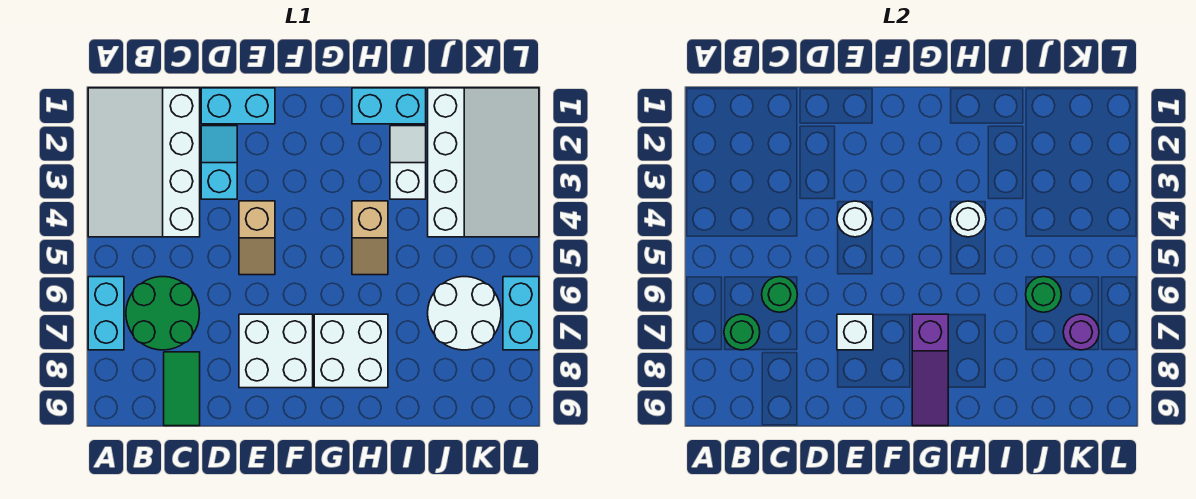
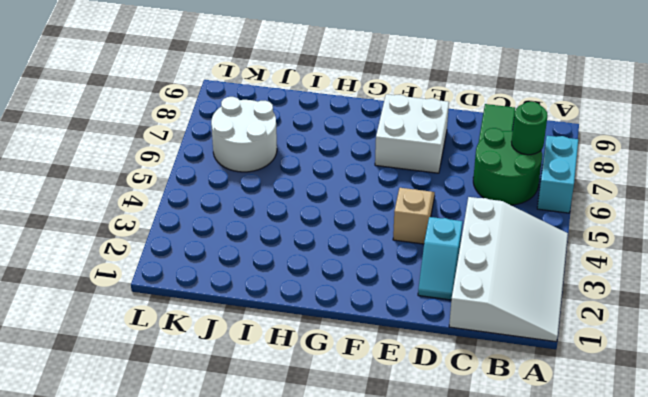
none -> cyan 1x2 brick [201,88,275,124]
none -> white 2x2 brick [314,314,388,388]
none -> cyan 1x2 brick [352,88,426,124]

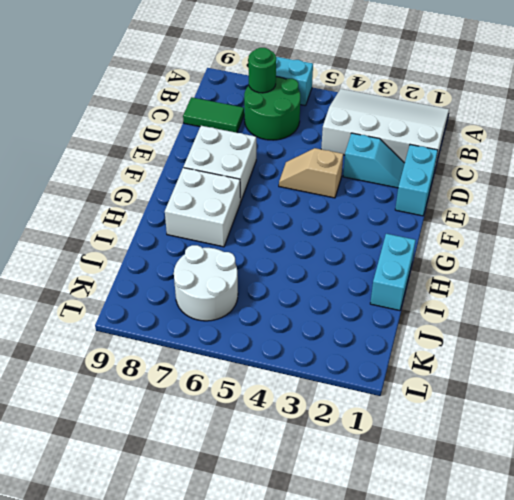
none -> tan 1x2 slope [352,201,388,275]
none -> white 1x2 slope [390,126,426,199]
none -> white 3x4 slope [428,88,539,237]

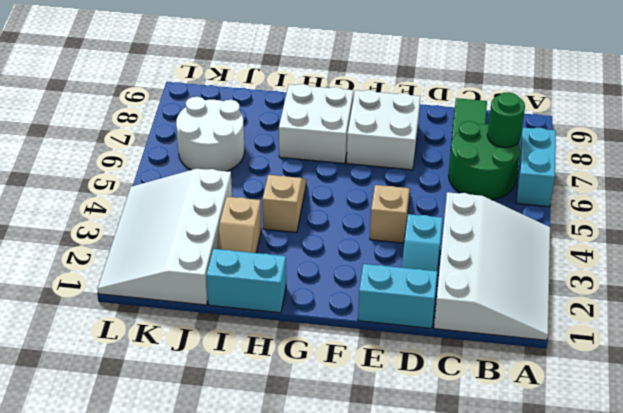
tan 1x2 slope [217,197,261,253] -> white 1x2 slope [390,126,426,199]
none -> cyan 1x2 brick [503,277,539,350]
none -> green 1x1 round brick [762,277,797,312]
none -> white 1x1 round brick [837,201,873,237]

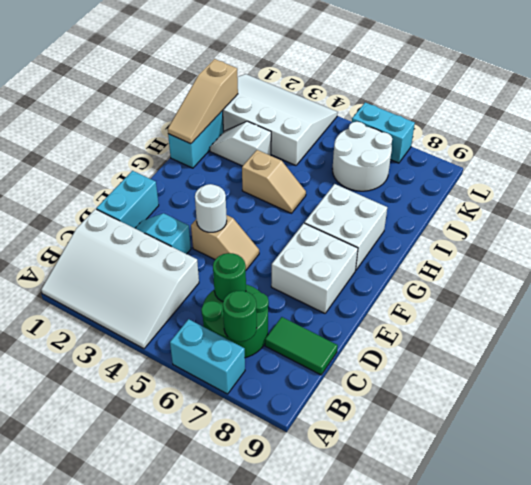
tan 1x3 slope [168,59,238,144] -> none
none -> white 1x1 brick [837,314,873,350]
none -> purple 1x3 slope [912,314,948,426]
none -> white 1x1 round brick [950,201,986,237]

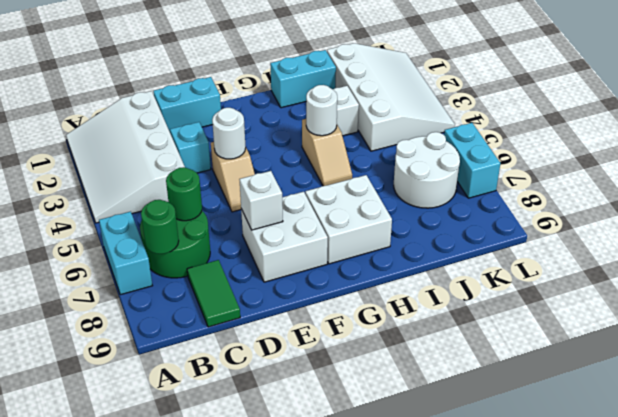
none -> purple 1x3 slope [912,314,948,426]
none -> green 1x1 round brick [1026,277,1061,312]
none -> purple 1x1 round brick [1063,314,1099,350]

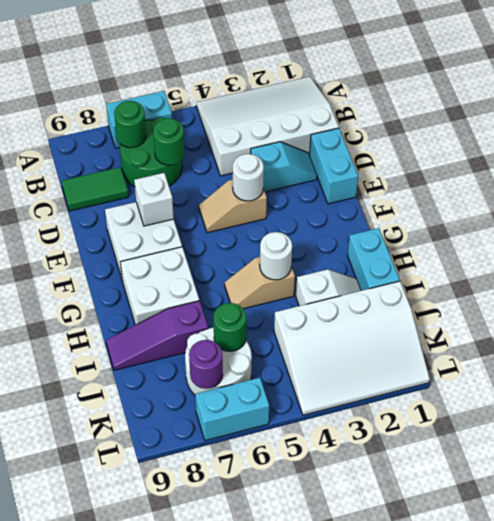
purple 1x3 slope [106,301,208,370] -> purple 1x3 slope moved to [912,314,948,426]

